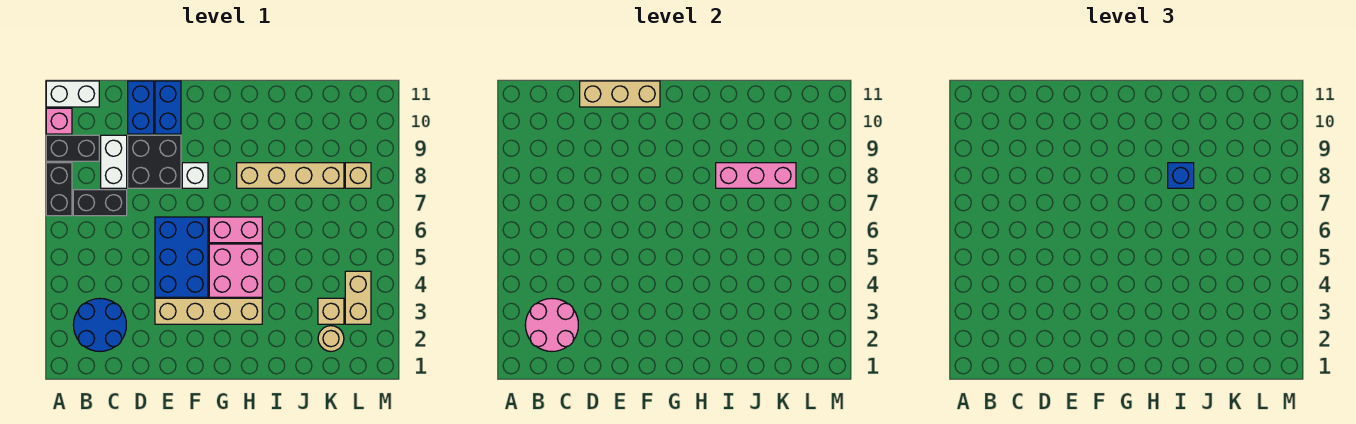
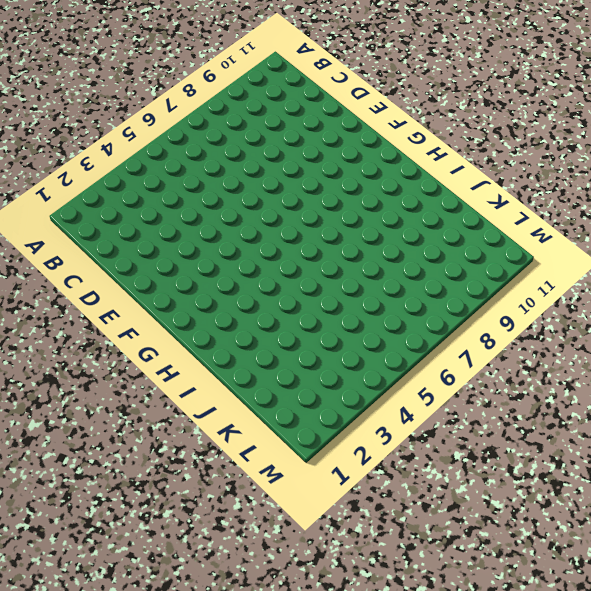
none -> black 1x2 brick [46,163,72,216]
none -> black 1x2 brick [46,135,99,161]
none -> pink 1x1 brick [46,108,72,134]

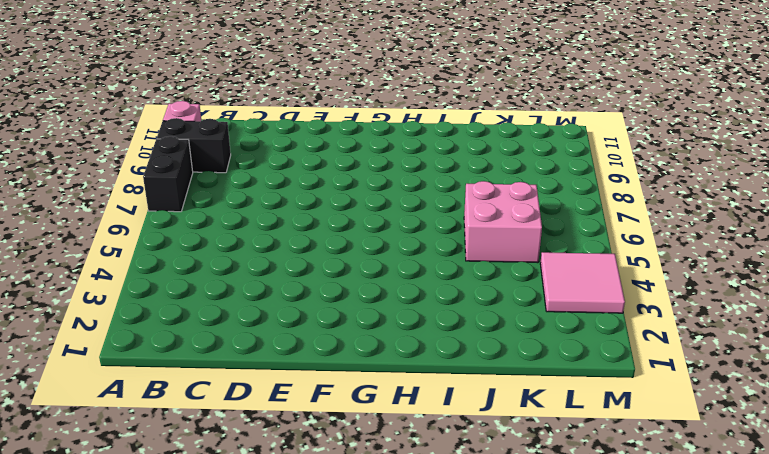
pink 2x2 brick [464,181,542,263] -> pink 2x2 brick moved to [209,244,262,297]
pink 2x2 tile [540,252,625,313] -> tan 1x2 brick [345,271,371,324]
none -> white 1x2 brick [46,81,99,107]
none -> blue 2x2 round brick [73,299,126,351]
none -> black 1x2 brick [73,190,127,216]

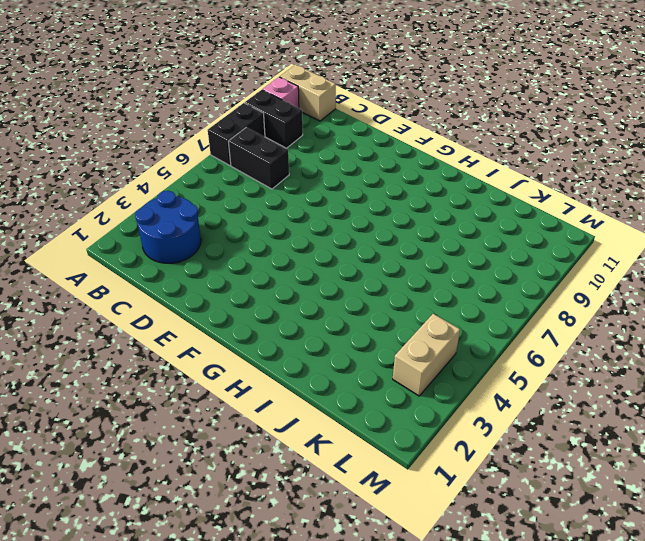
tan 1x2 brick [280,65,336,121] -> white 1x2 brick [46,81,99,107]
none -> white 1x2 brick [101,135,127,188]
none -> black 2x2 brick [128,135,181,188]
none -> blue 1x2 brick [128,81,154,134]

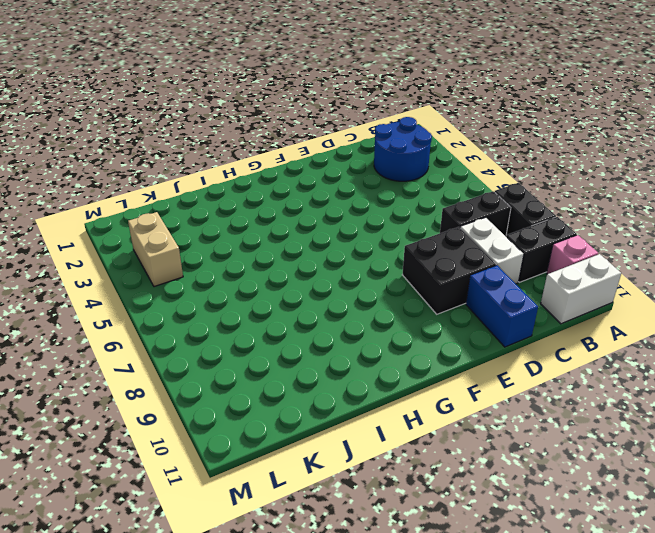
none -> tan 1x4 brick [155,298,262,324]
none -> blue 2x3 brick [155,217,208,297]
none -> blue 1x2 brick [155,81,181,134]

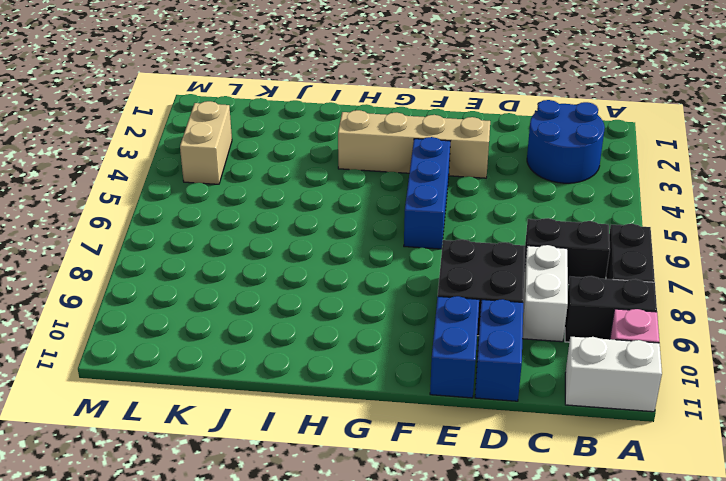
blue 1x3 brick [404,137,450,249] -> blue 2x3 brick [155,217,208,297]
none -> white 1x1 brick [182,163,208,188]
none -> pink 2x2 brick [209,244,262,297]
none -> pink 1x2 brick [209,217,262,243]

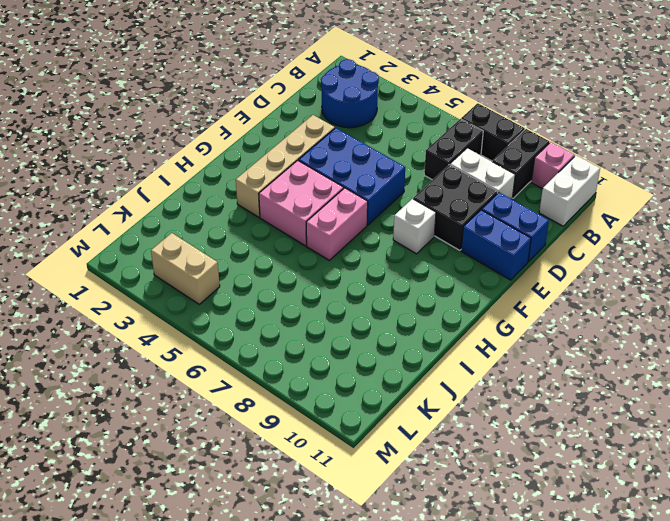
none -> tan 1x4 brick [237,163,344,188]
none -> tan 1x1 round brick [318,326,344,351]
none -> tan 1x1 brick [318,298,344,324]

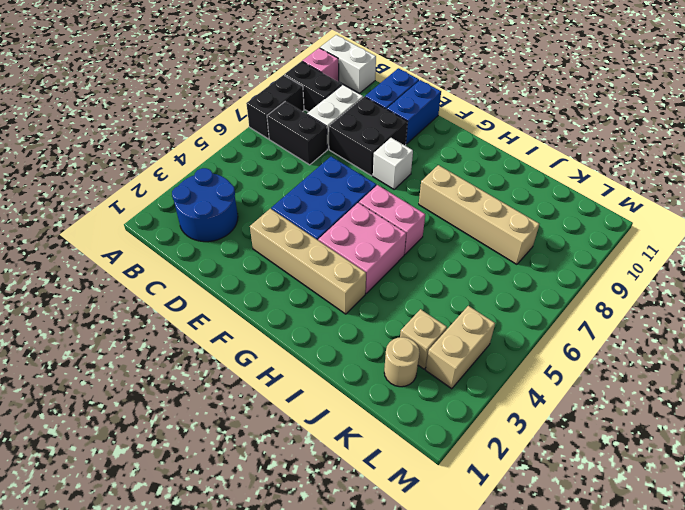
none -> tan 1x1 brick [345,163,371,188]
none -> pink 2x2 round brick [525,299,578,351]
none -> tan 1x3 brick [580,81,660,107]

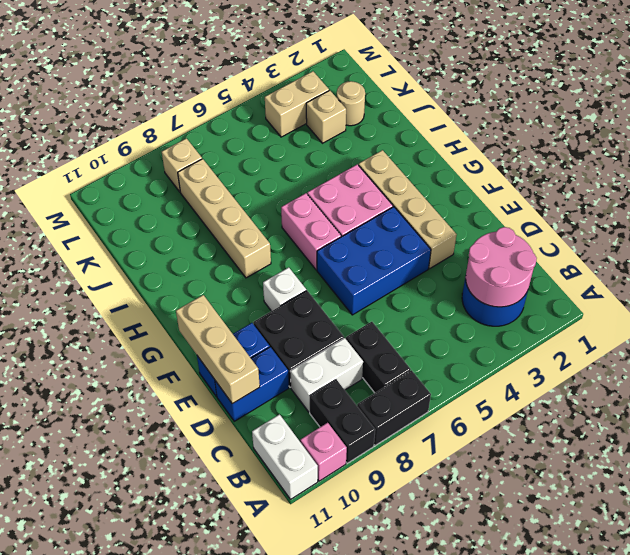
none -> pink 1x3 brick [716,163,796,188]
none -> blue 1x1 brick [1168,163,1194,188]

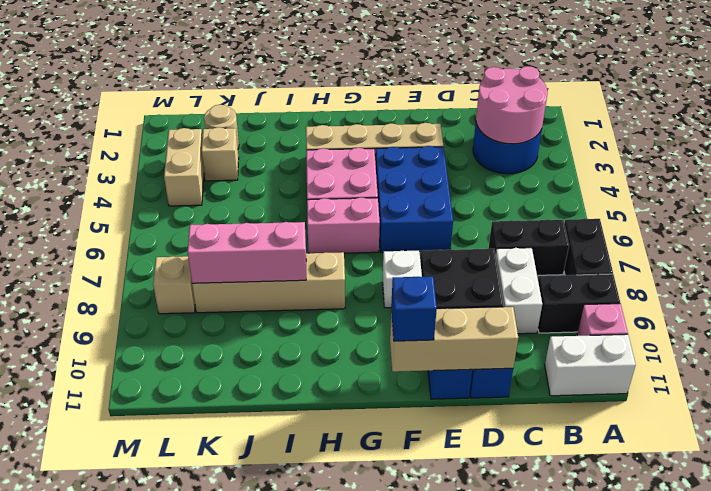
blue 1x1 brick [391,276,437,341] -> blue 1x1 brick moved to [1168,163,1194,188]

